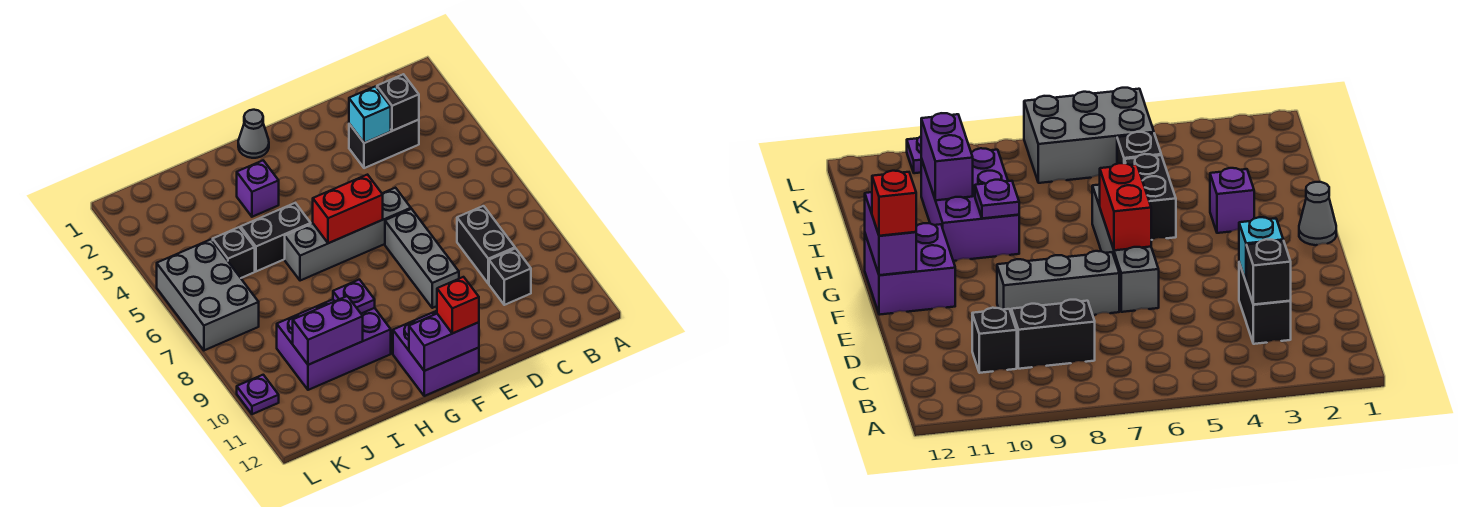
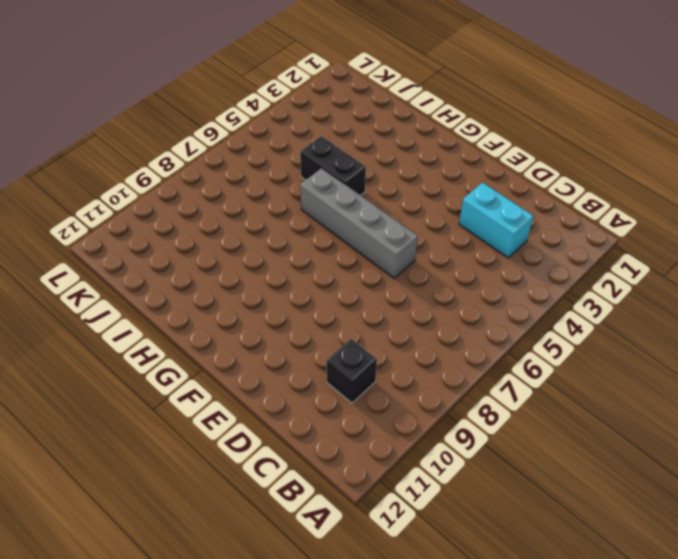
cyan 1x2 brick [459,182,533,258] -> black 1x2 brick [349,120,419,168]
none -> black 1x2 brick [457,206,515,284]
none -> grey 1x3 brick [385,209,459,308]
none -> purple 2x2 brick [393,311,479,396]

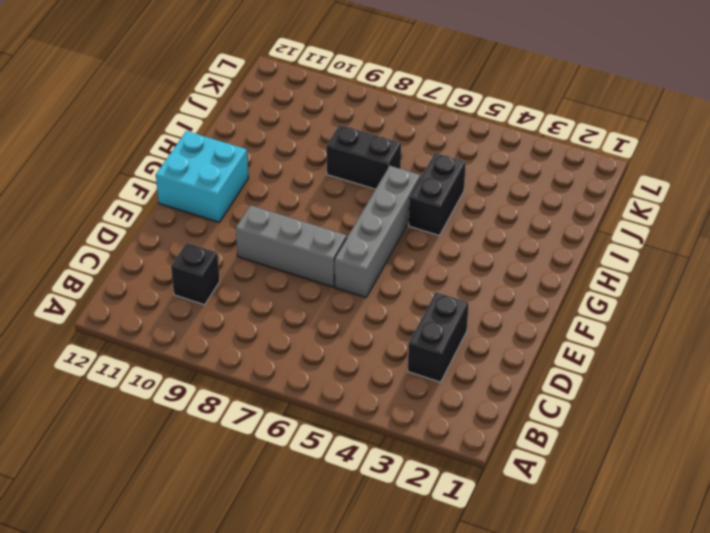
cyan 2x2 brick [156,131,248,222] -> purple 2x2 brick [393,311,479,396]
black 1x2 brick [326,125,401,189] -> black 1x2 brick moved to [457,206,515,284]
none -> grey 1x1 cone [238,110,269,158]
none -> purple 1x1 brick [237,160,279,217]
none -> purple 2x3 brick [277,299,391,390]

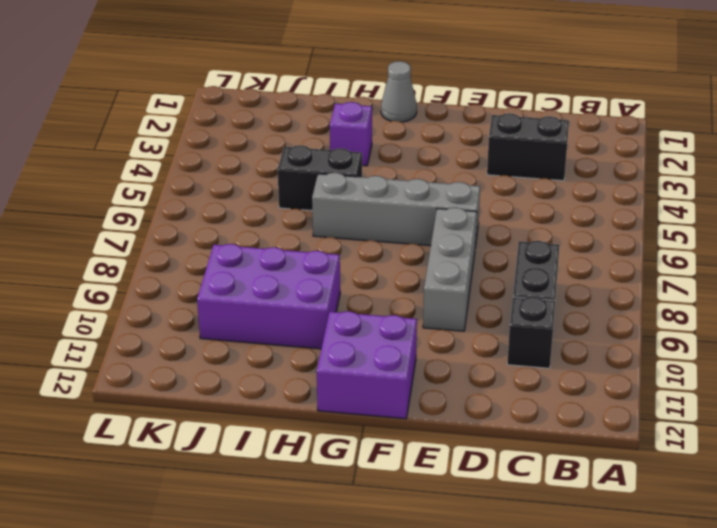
none -> black 1x1 brick [213,227,255,278]
none -> grey 2x3 brick [157,239,259,350]
none -> purple 1x1 plate [237,375,279,414]

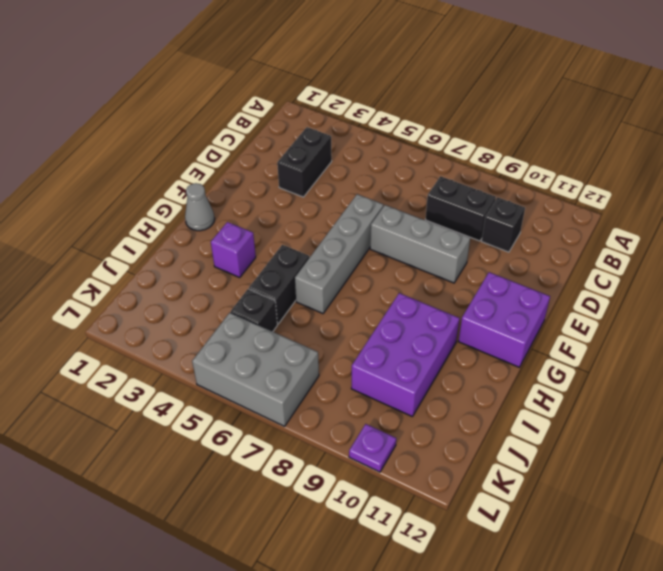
none -> black 1x1 brick [377,74,419,131]
none -> cyan 1x1 brick [349,86,391,143]
none -> red 1x2 brick [313,175,383,243]

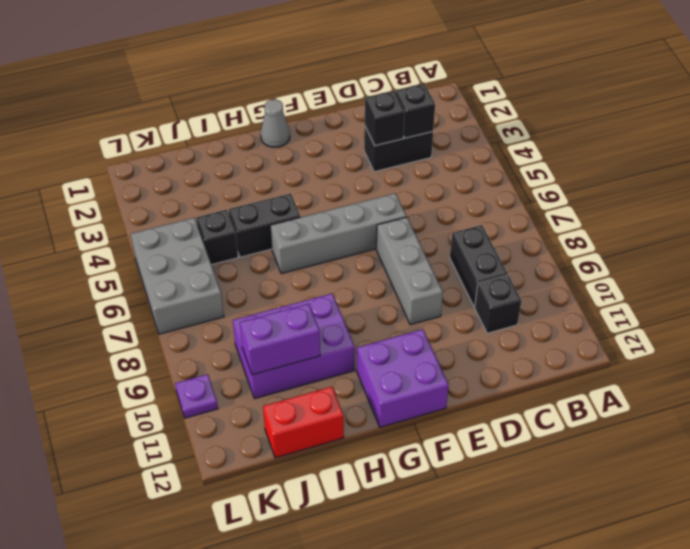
black 1x1 brick [365,91,405,146] -> cyan 1x1 brick [349,86,391,143]
red 1x2 brick [263,387,344,458] -> red 1x2 brick moved to [313,175,383,243]
none -> purple 1x1 brick [237,160,279,217]
none -> purple 1x2 brick [409,314,479,371]
none -> purple 1x1 plate [333,280,375,314]

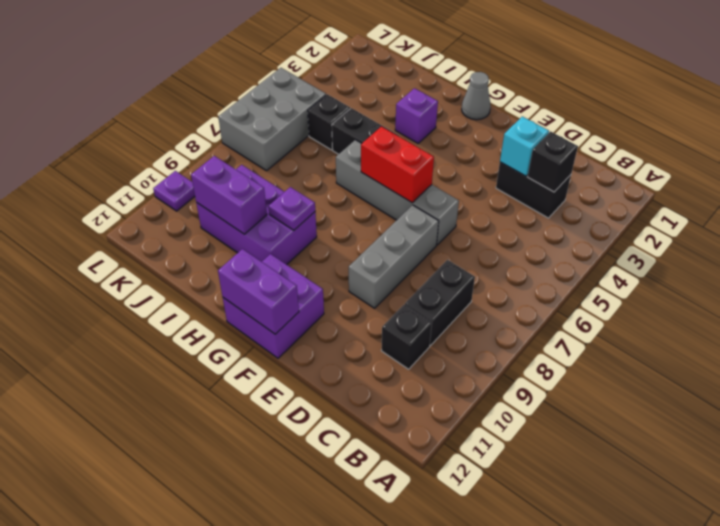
none -> red 1x1 brick [437,277,479,333]

